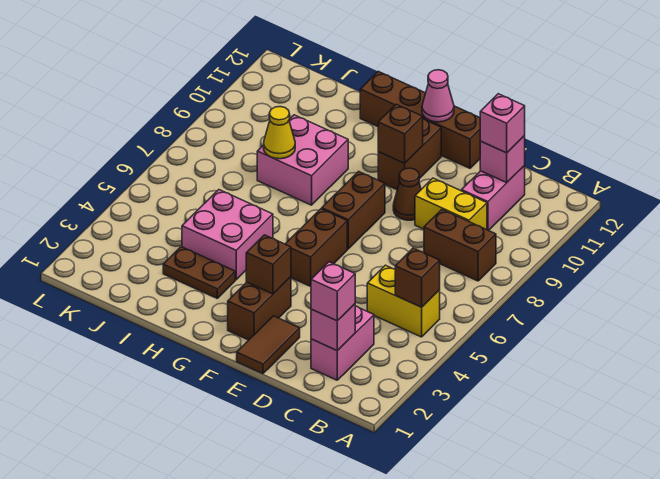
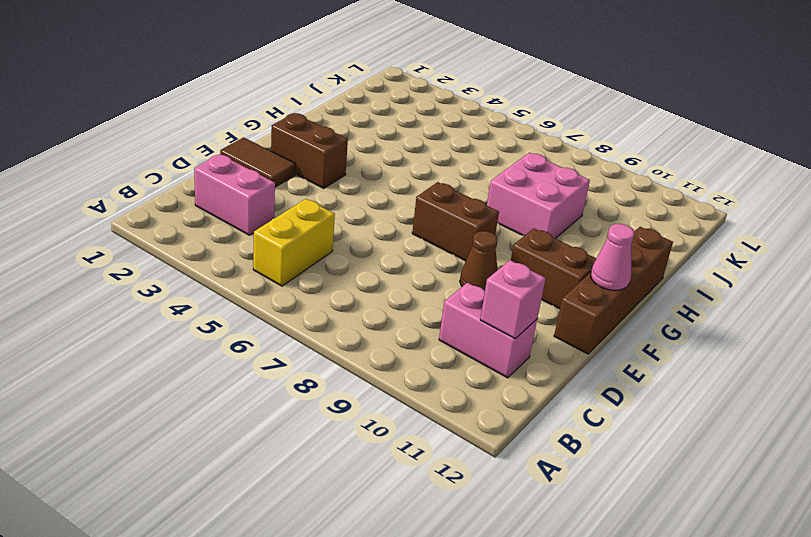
none -> brown 1x2 brick [424,210,496,281]
none -> yellow 1x2 brick [415,178,487,230]
none -> brown 1x2 brick [286,209,347,286]

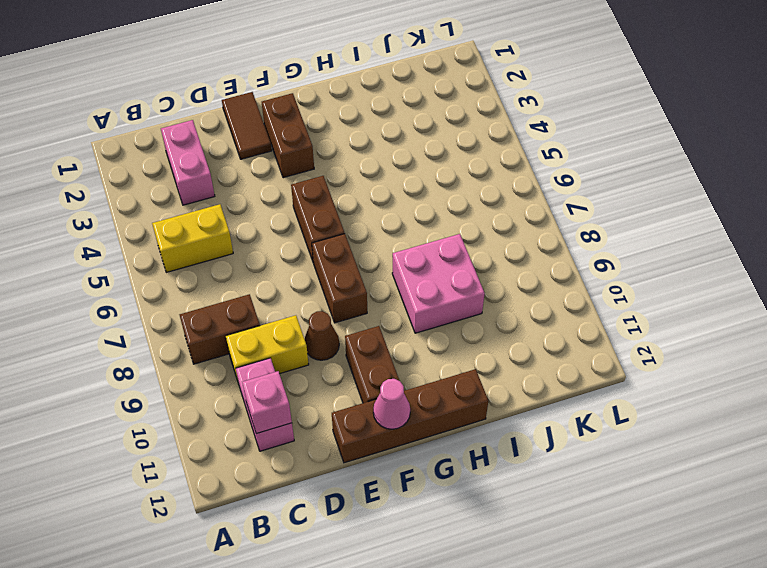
none -> brown 1x2 plate [163,247,235,298]
none -> pink 2x2 brick [182,190,273,280]
none -> brown 1x1 brick [395,248,440,307]

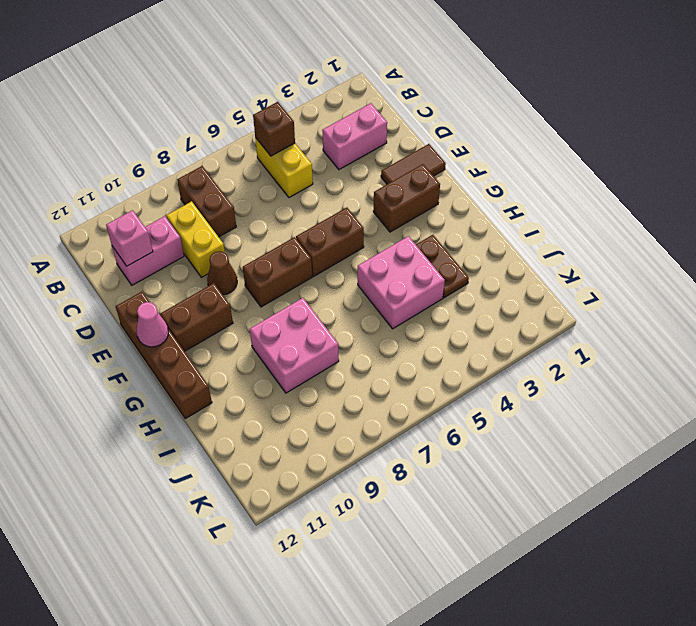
none -> pink 1x1 brick [311,304,355,351]
none -> brown 1x1 brick [246,235,291,294]
none -> brown 1x1 brick [378,104,423,163]

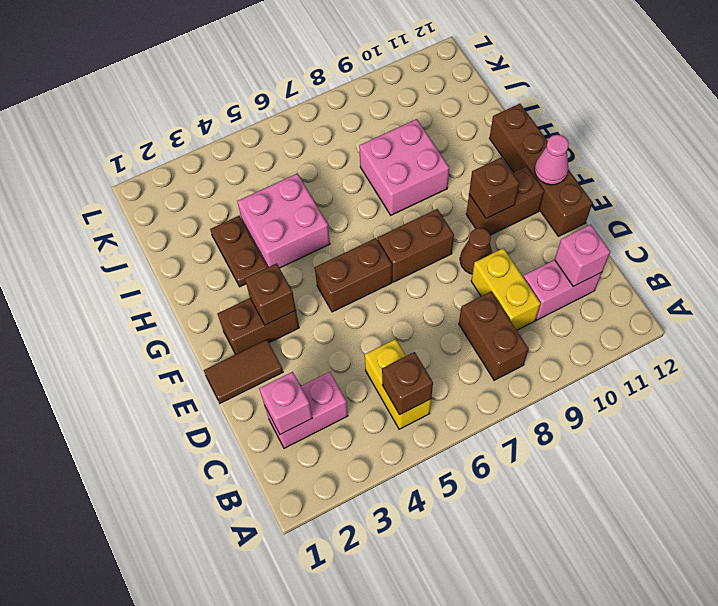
none -> yellow 1x1 cone [264,107,295,159]
none -> pink 1x1 brick [311,262,355,321]
none -> pink 1x1 brick [480,94,525,153]

